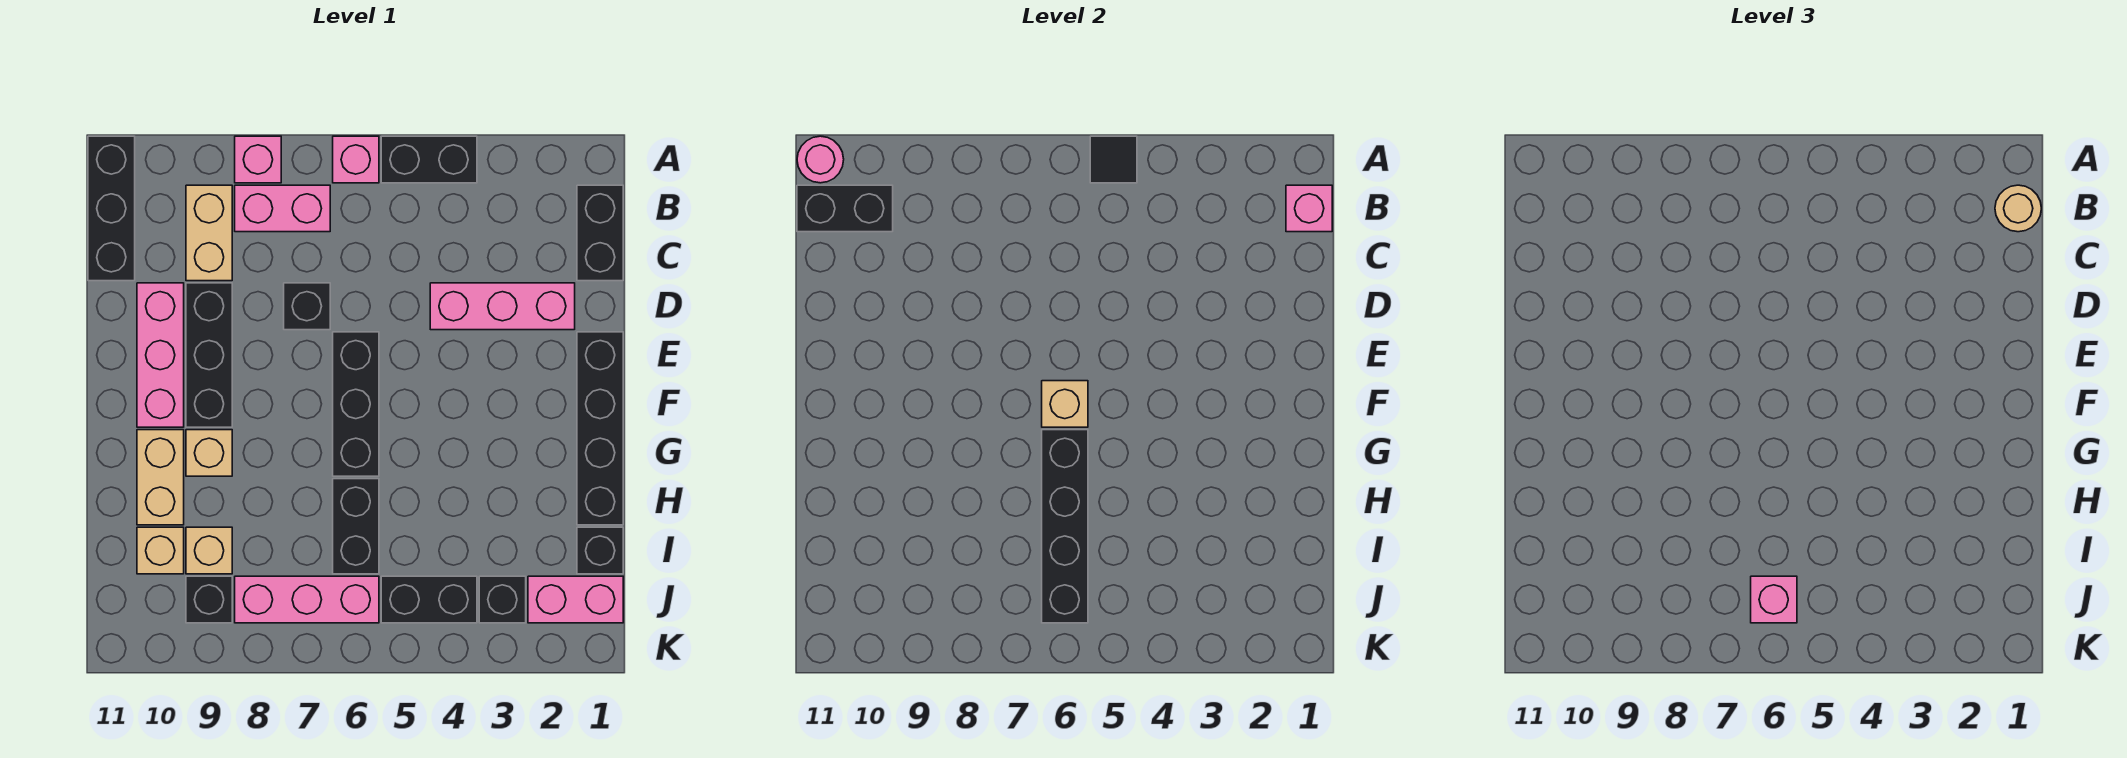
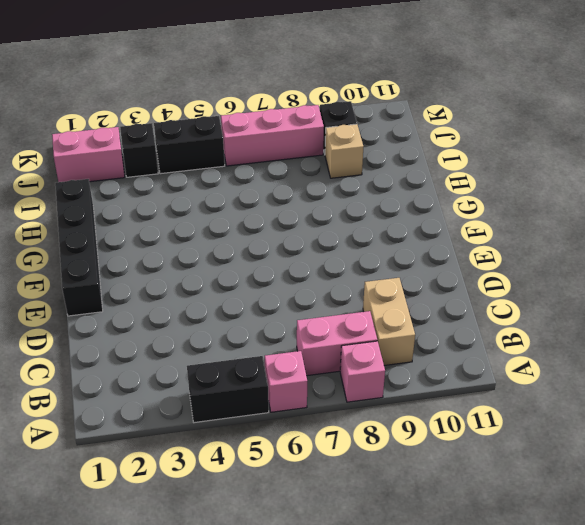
none -> black 1x3 brick [88,136,135,281]
none -> black 1x2 brick [577,185,623,281]
none -> pink 1x3 brick [430,283,575,330]
none -> black 1x1 brick [284,283,330,330]

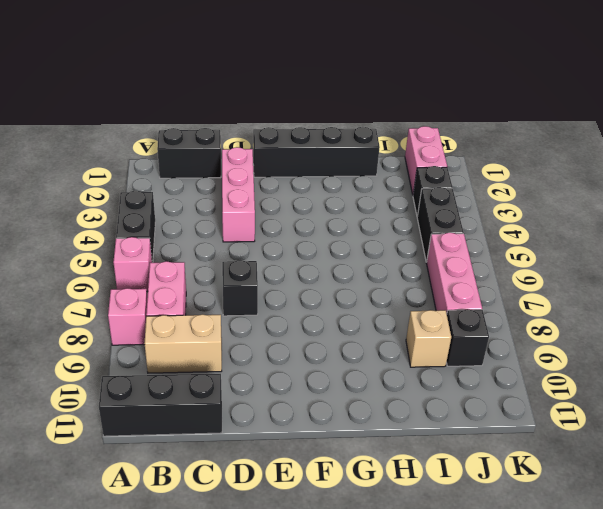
none -> black 1x3 brick [186,283,232,427]
none -> pink 1x3 brick [137,283,184,427]
none -> black 1x3 brick [333,332,379,476]
none -> tan 1x1 brick [186,430,232,476]

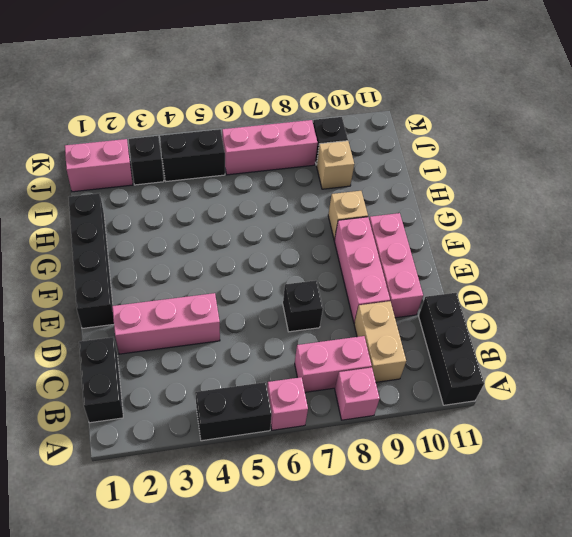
pink 1x3 brick [334,217,390,323] -> black 1x3 brick [186,283,232,427]
none -> black 1x3 brick [333,332,379,476]
none -> tan 1x2 brick [137,430,184,525]
none -> black 1x2 brick [333,479,379,574]
none -> black 1x1 brick [577,527,623,574]

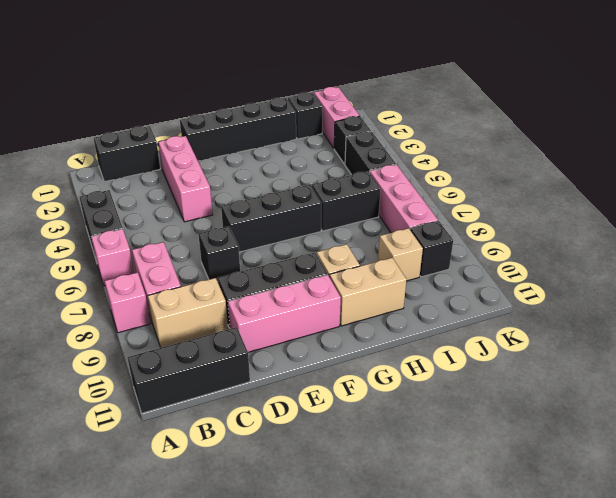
none -> tan 1x1 brick [137,527,184,574]
none -> black 1x1 tile [1090,136,1137,183]
none -> pink 1x1 round brick [797,136,844,183]
none -> pink 1x1 brick [1286,185,1332,232]

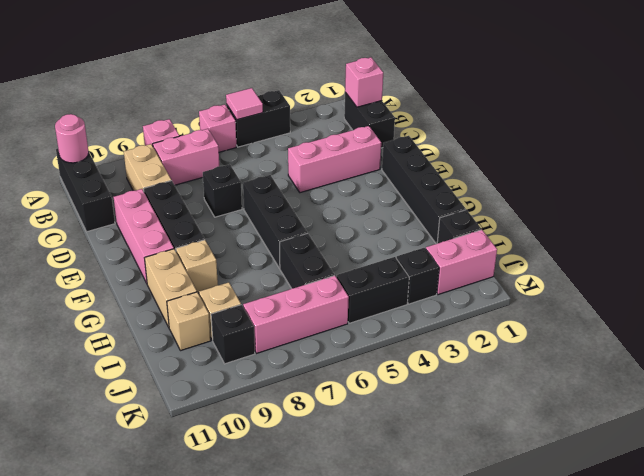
pink 1x1 tile [226,88,263,120] -> black 1x1 tile [1090,136,1137,183]
none -> black 1x2 brick [797,185,893,232]
none -> tan 1x1 brick [1042,381,1088,427]
none -> black 1x4 brick [1042,430,1088,623]
none -> tan 1x1 round brick [1995,185,2041,232]

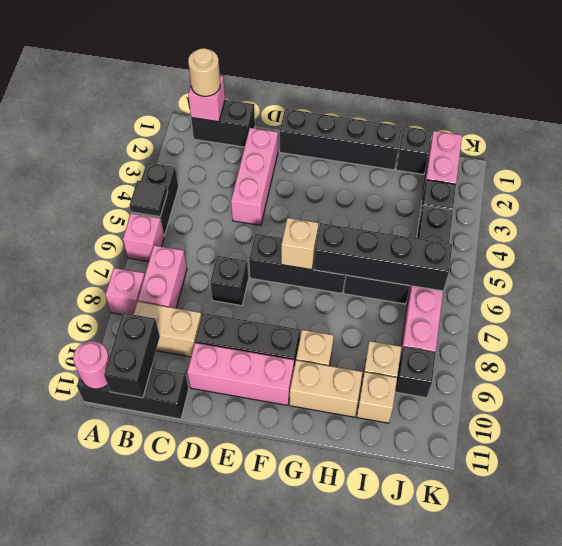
none -> pink 1x1 brick [1751,576,1797,623]

